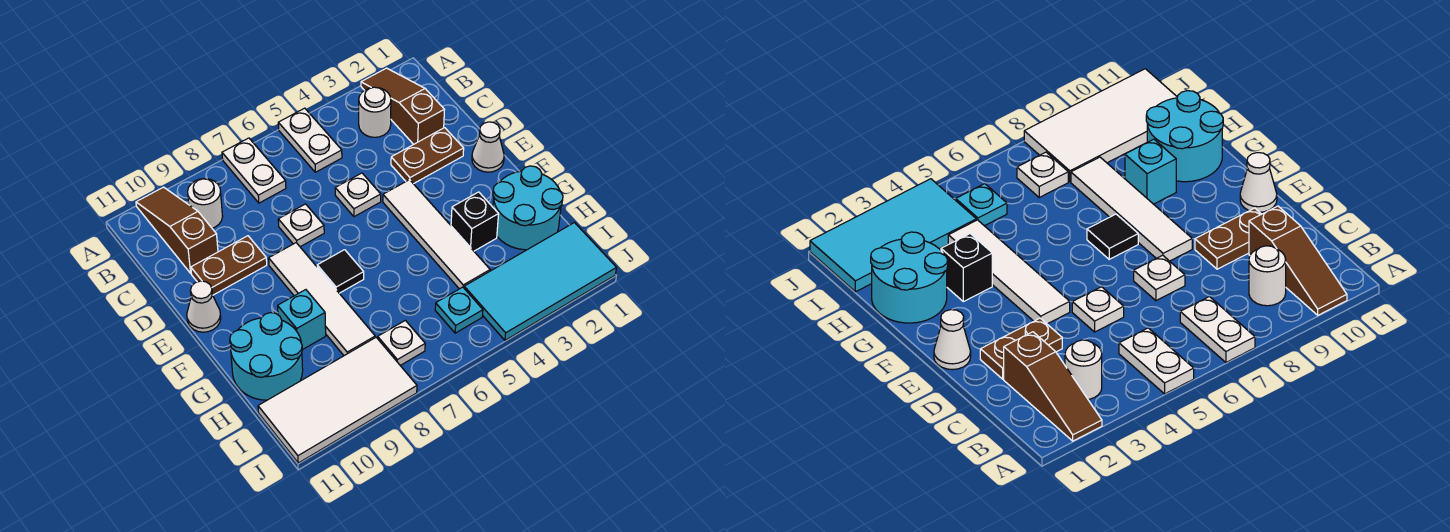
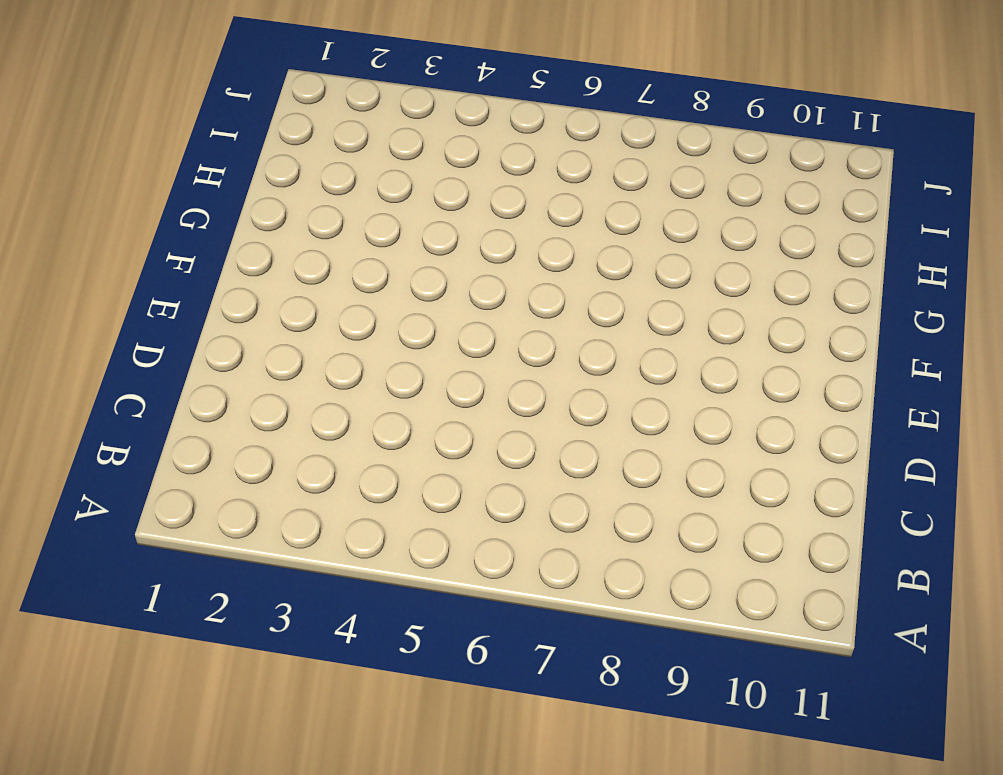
none -> brown 1x3 slope [361,68,445,144]
none -> white 1x2 plate [278,108,342,172]
none -> white 1x2 plate [222,138,286,203]

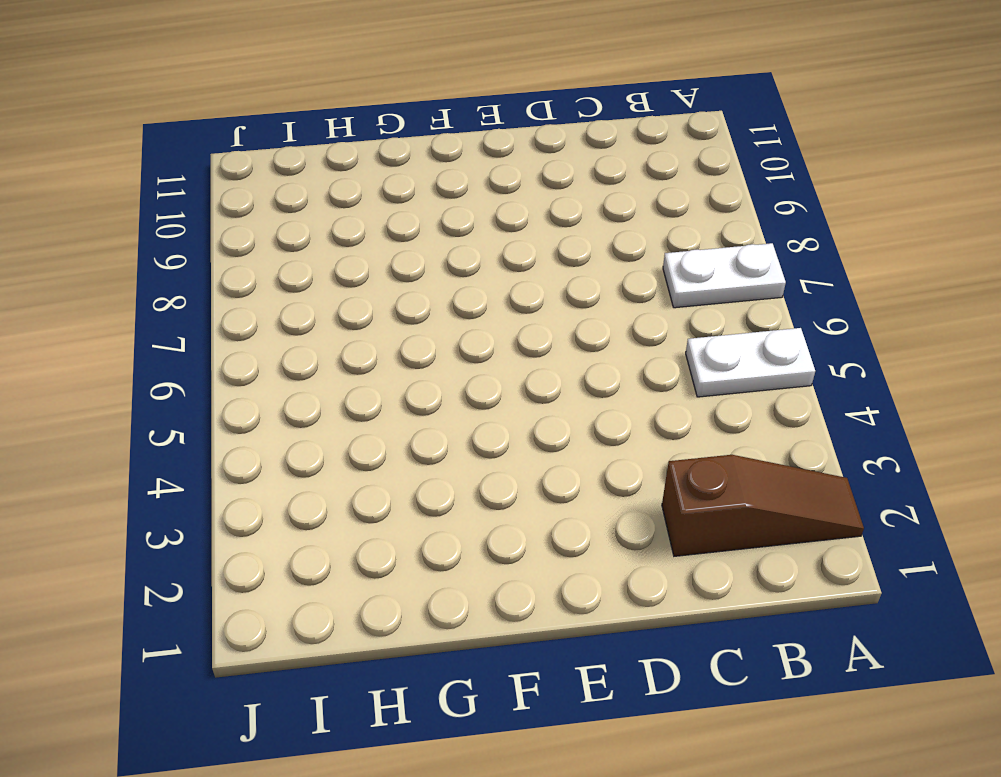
none -> brown 1x3 slope [136,187,218,273]
none -> white 1x1 round brick [359,87,391,137]
none -> white 1x1 round brick [188,179,223,228]

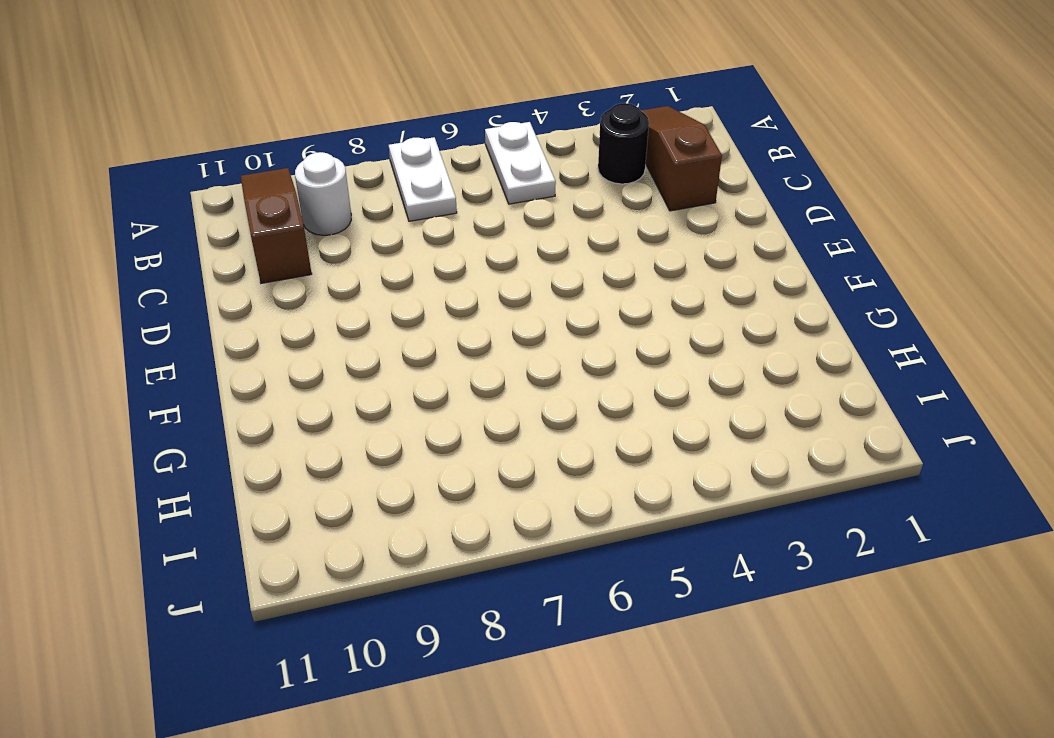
black 1x1 round brick [598,103,649,184] -> white 1x1 round brick [359,87,391,137]
none -> brown 1x2 plate [391,128,464,184]
none -> white 1x1 plate [335,173,381,217]
none -> white 1x1 plate [278,204,324,247]

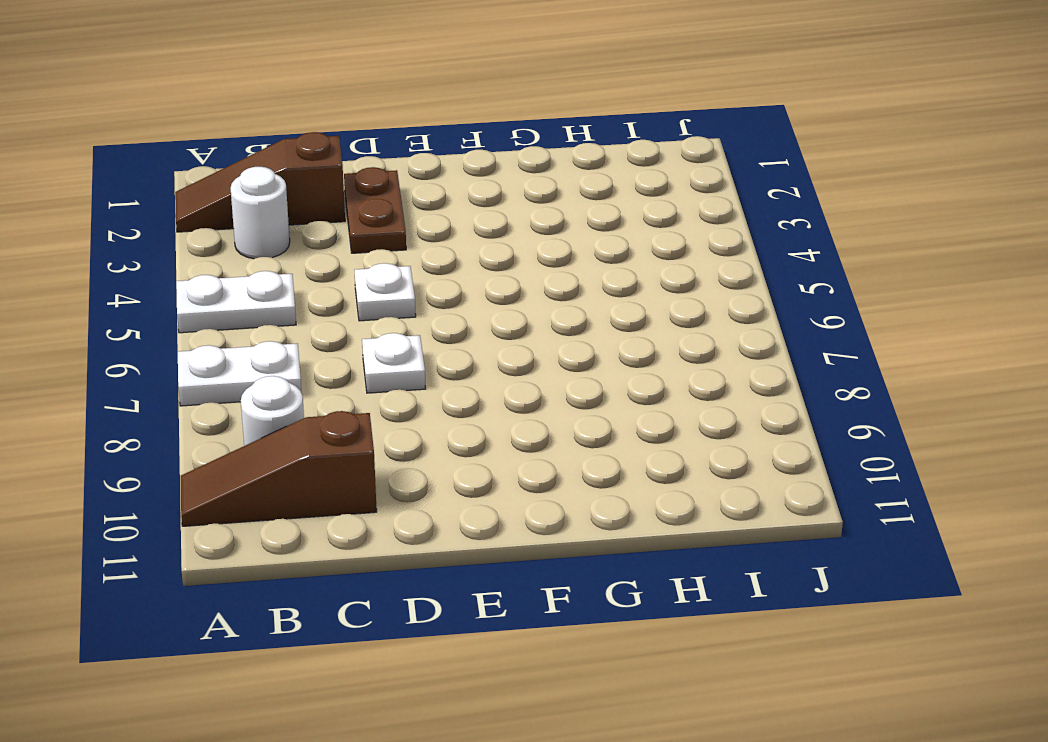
none -> brown 1x2 plate [191,236,267,295]
none -> white 1x1 cone [472,122,504,172]
none -> white 1x4 tile [383,180,490,289]

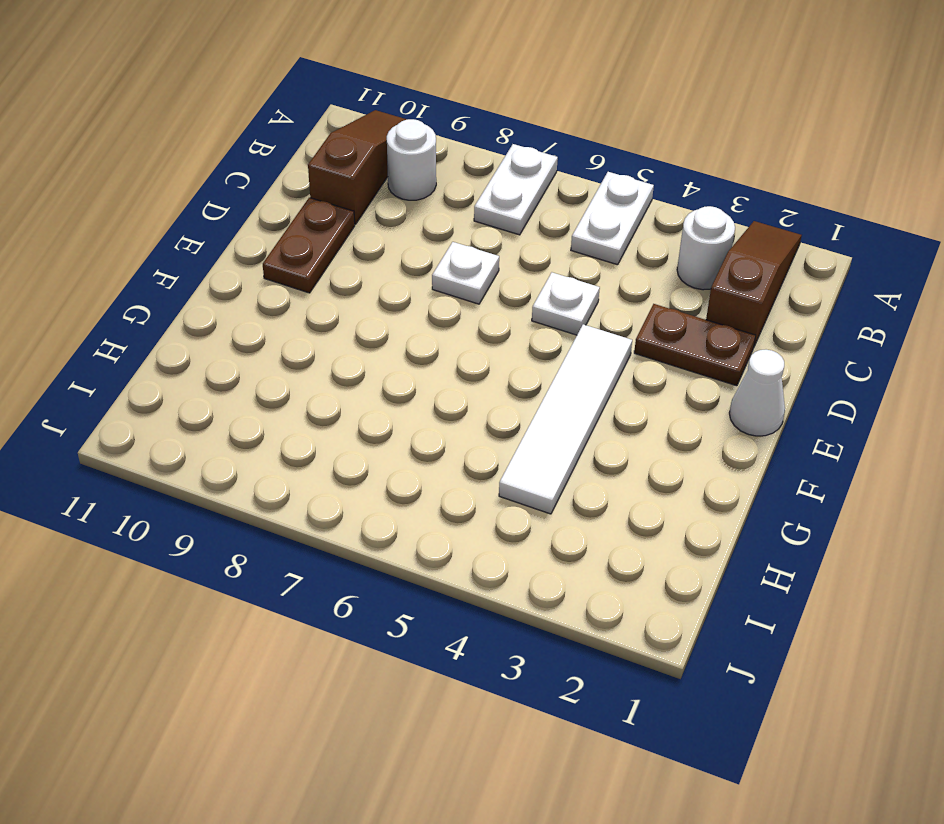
brown 1x2 plate [263,198,355,293] -> brown 1x2 plate turned to [191,236,267,295]
none -> white 1x4 tile [269,243,375,356]
none -> white 1x1 cone [187,281,221,332]
none -> black 1x1 tile [317,250,364,293]

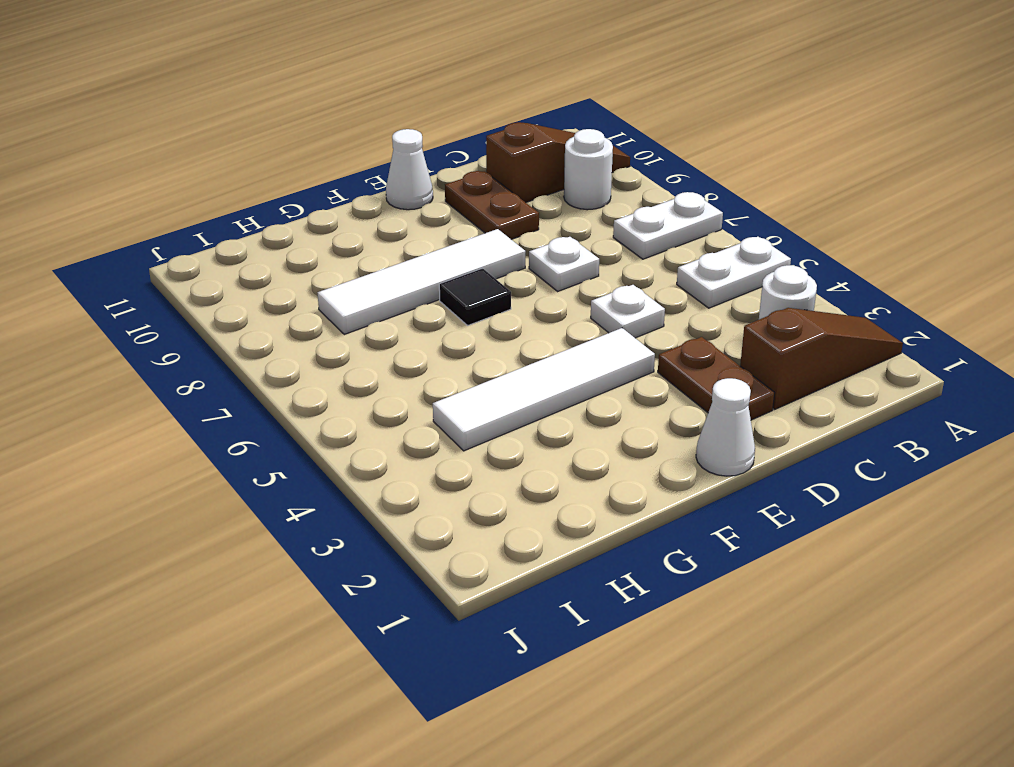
none -> cyan 2x2 round brick [493,166,563,250]
none -> black 1x1 brick [451,192,499,251]
none -> cyan 1x1 brick [278,290,326,350]

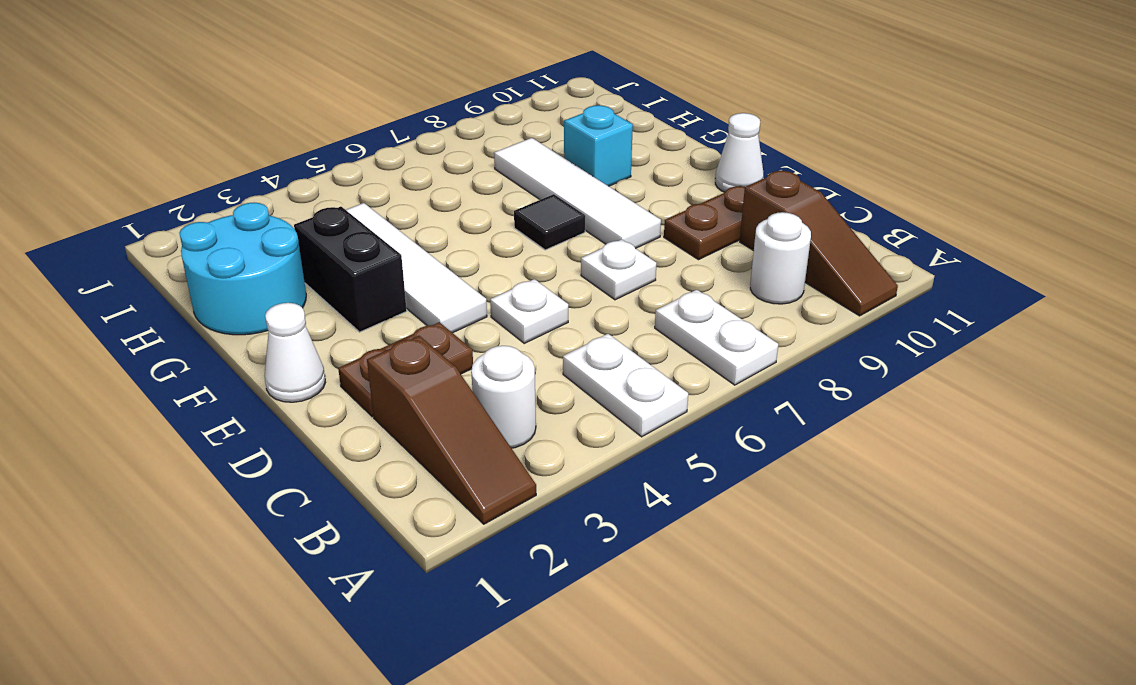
black 1x2 brick [294,207,407,332] -> black 1x1 brick [451,192,499,251]
none -> cyan 2x2 round brick [230,313,303,400]
none -> cyan 2x4 tile [464,223,616,340]
none -> cyan 1x1 plate [435,287,483,333]

